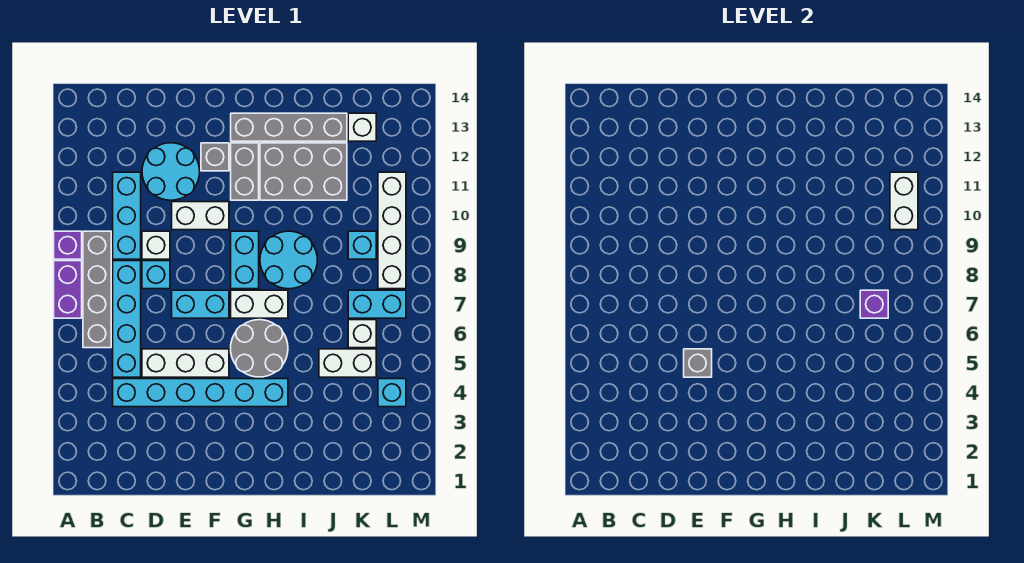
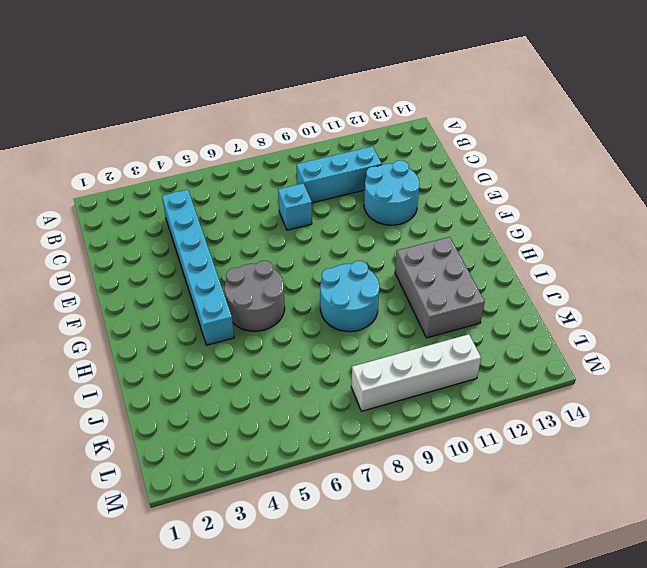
none -> purple 1x2 brick [54,261,82,318]
none -> purple 1x1 brick [54,231,82,259]
none -> grey 1x4 brick [83,231,111,348]
none -> cyan 1x4 brick [113,261,141,377]

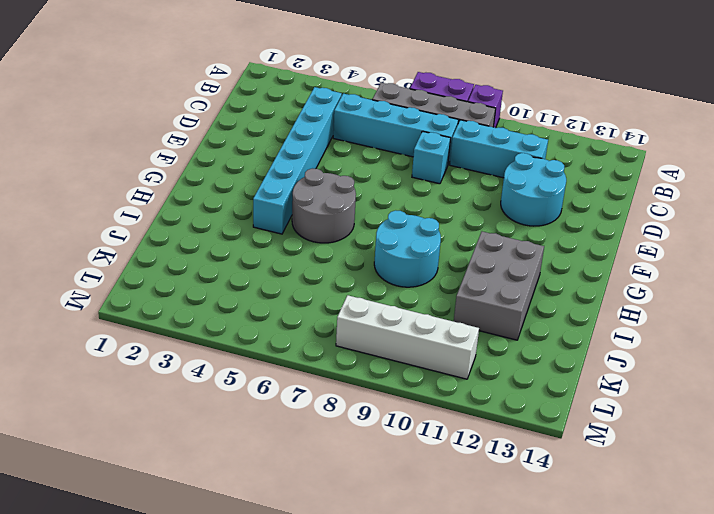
none -> white 1x3 brick [142,349,229,377]
none -> white 1x1 brick [142,231,170,259]
none -> cyan 1x2 brick [172,290,229,318]
none -> white 1x2 brick [172,202,229,230]

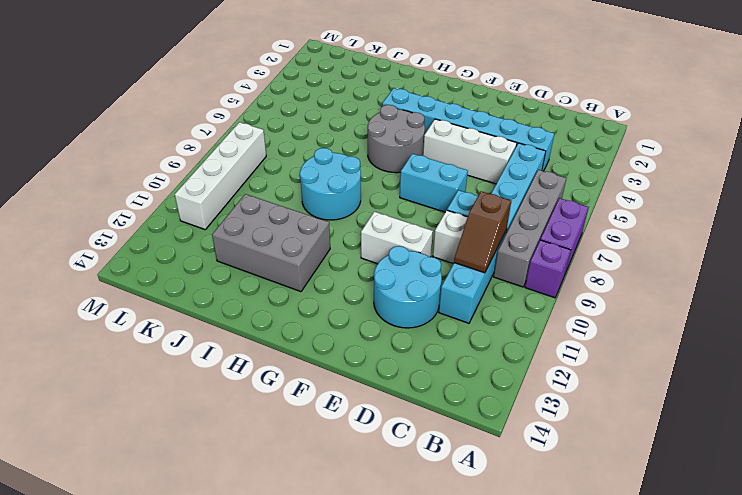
brown 1x2 slope [454,191,511,273] -> none
none -> grey 1x1 brick [201,143,229,171]
none -> white 1x2 brick [231,290,288,318]
none -> cyan 1x2 brick [231,231,259,289]
none -> grey 1x2 brick [231,143,259,200]

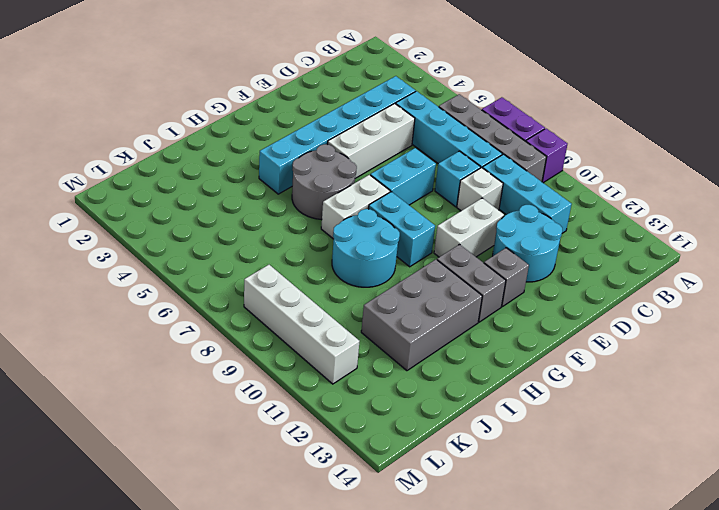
none -> grey 1x4 brick [231,113,347,141]
none -> white 1x2 brick [319,349,376,377]
none -> white 1x1 brick [348,320,376,348]
none -> cyan 1x2 brick [348,290,406,318]

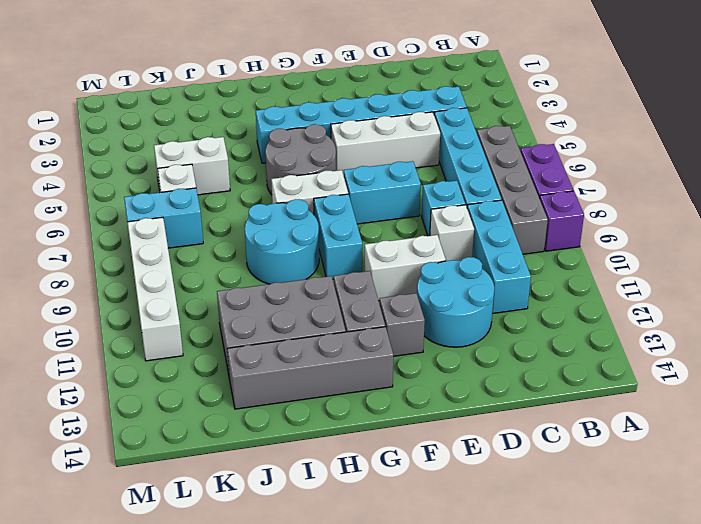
none -> cyan 1x1 brick [348,231,376,259]
none -> white 1x1 brick [348,113,376,141]
none -> cyan 1x1 brick [378,379,406,407]
none -> grey 1x1 brick [684,349,712,377]

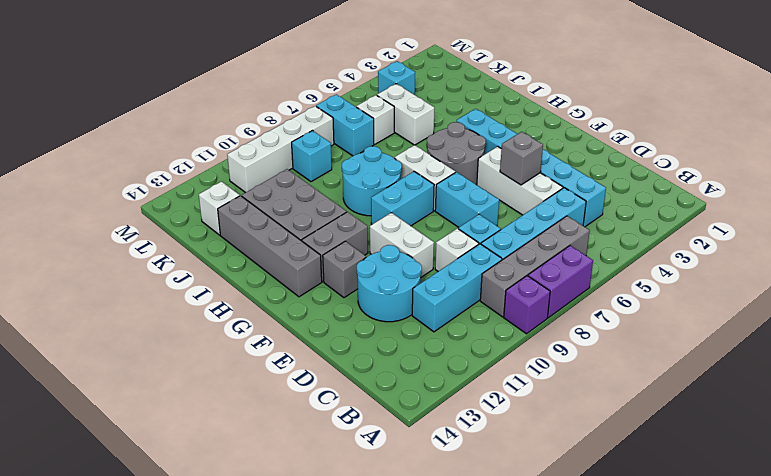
none -> purple 1x1 brick [860,290,888,318]
none -> white 1x2 brick [890,172,918,230]

